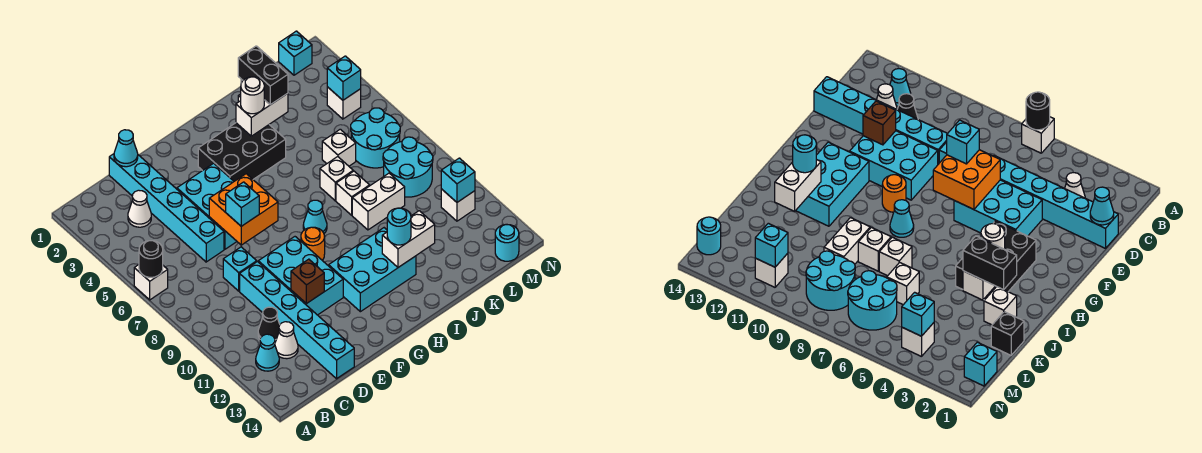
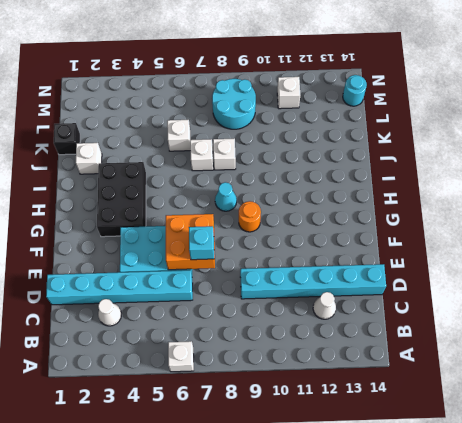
none -> cyan 1x1 cone [256,334,279,371]
none -> black 1x1 cone [258,307,280,342]
none -> cyan 1x1 brick [223,247,257,291]
none -> cyan 2x3 brick [258,237,343,315]

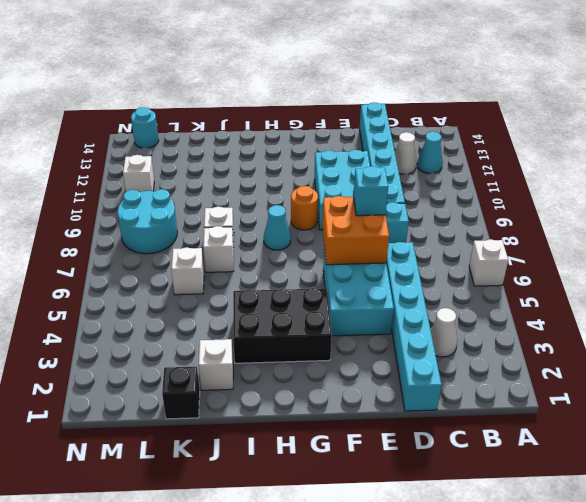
none -> black 1x1 cone [258,307,280,342]
none -> cyan 2x3 brick [329,228,416,312]
none -> white 1x2 brick [352,173,405,230]
none -> cyan 2x2 round brick [351,108,400,168]

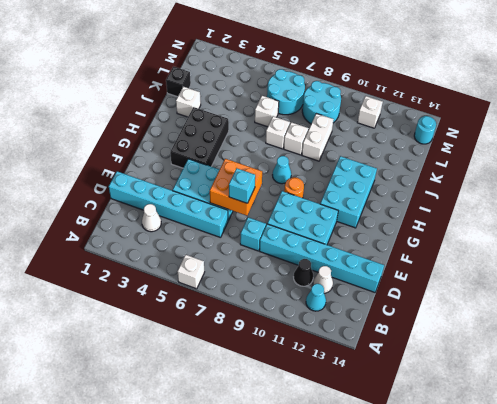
none -> cyan 1x1 brick [279,31,312,75]
none -> white 1x1 brick [327,87,361,119]
none -> black 1x1 round brick [139,241,163,277]
none -> cyan 1x1 cone [114,130,138,167]

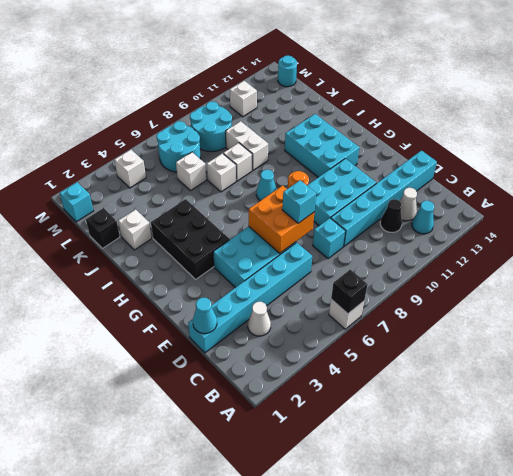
black 1x1 brick [331,269,368,314] -> black 1x1 round brick [139,241,163,277]
none -> brown 1x1 brick [291,259,324,304]
none -> white 1x2 brick [236,93,288,136]
none -> white 1x2 brick [382,211,435,267]
none -> cyan 1x1 brick [327,56,361,100]

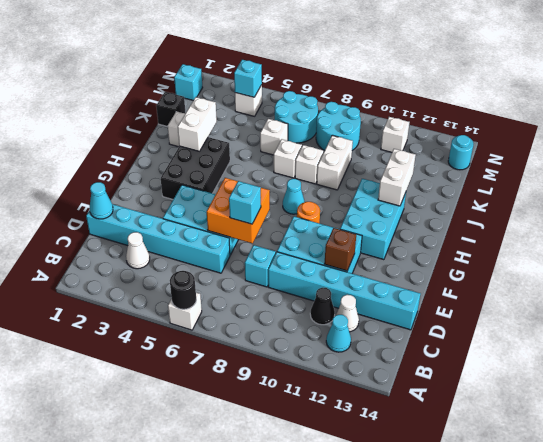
none -> cyan 1x1 brick [441,158,475,202]
none -> white 1x1 round brick [241,77,264,114]
none -> cyan 1x1 round brick [387,208,411,245]
none -> black 1x2 brick [238,46,288,105]

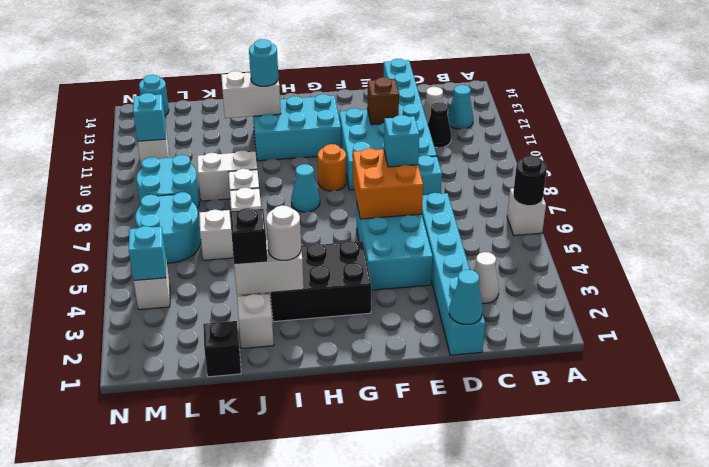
black 1x1 brick [230,208,268,265] -> black 1x2 brick [238,46,288,105]
none -> cyan 1x1 brick [279,31,312,75]

